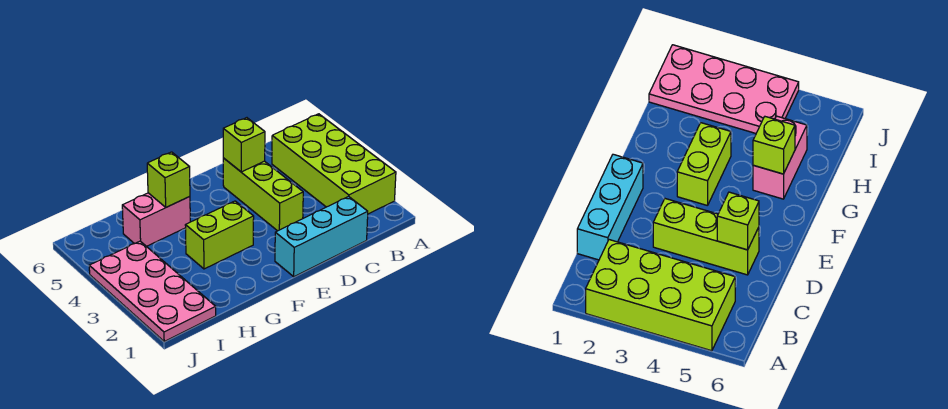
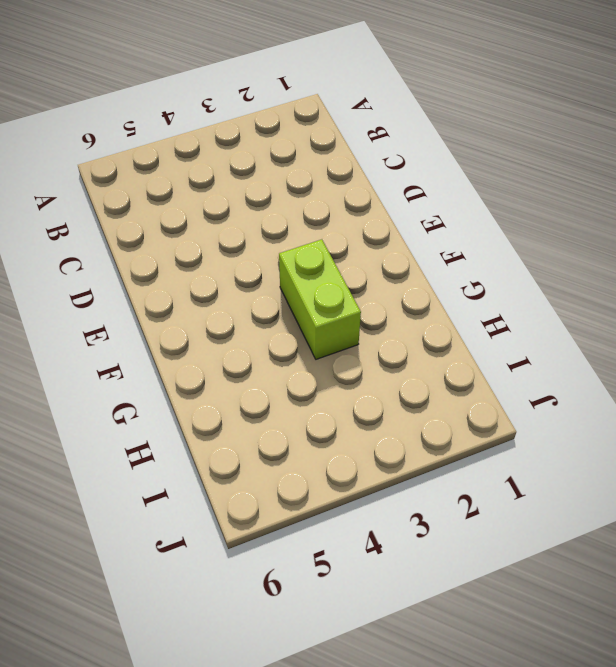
none -> lime 2x4 brick [272,114,396,214]
none -> cyan 1x3 brick [275,196,368,277]

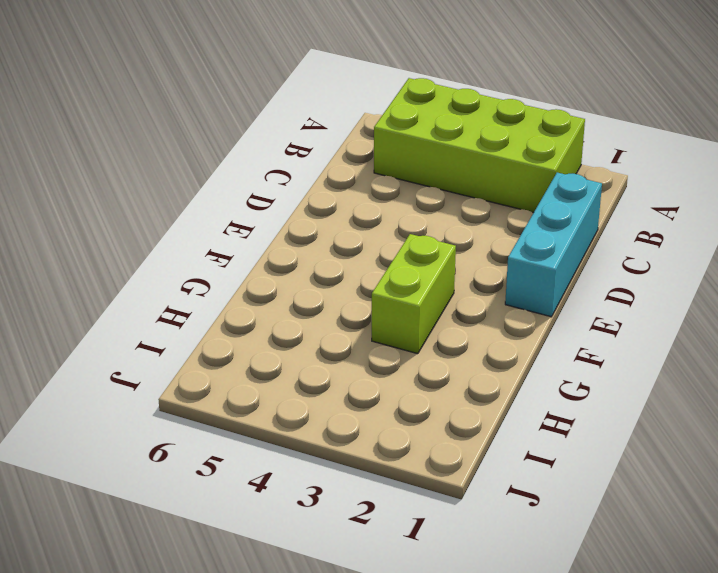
none -> lime 1x3 brick [223,158,303,231]
none -> pink 1x2 brick [122,193,190,246]

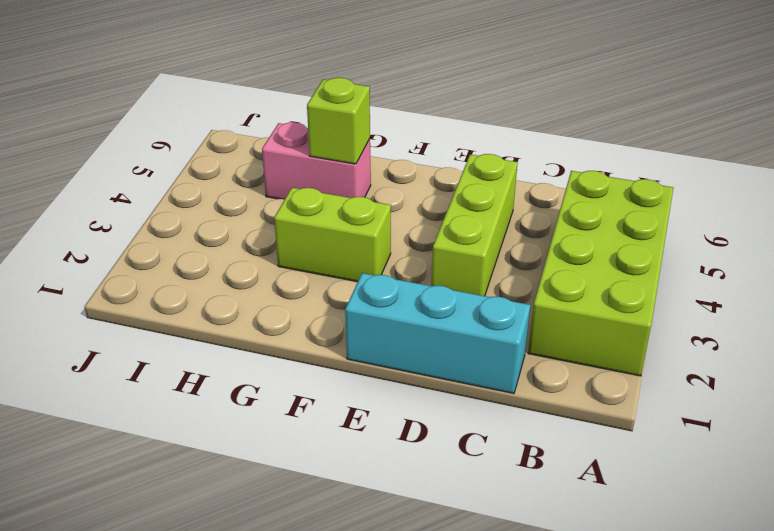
none -> pink 2x4 plate [89,241,216,341]
none -> lime 1x1 brick [223,118,265,172]

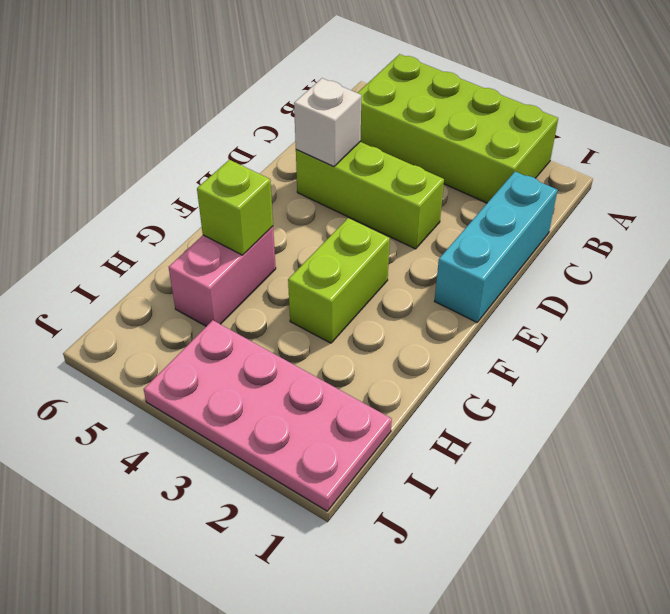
white 1x1 brick [294,78,361,167] -> lime 1x1 brick [223,118,265,172]

